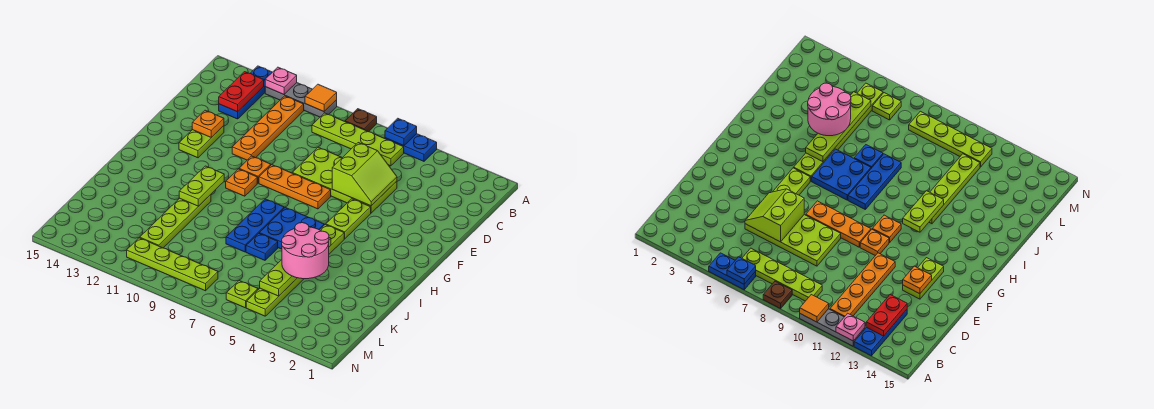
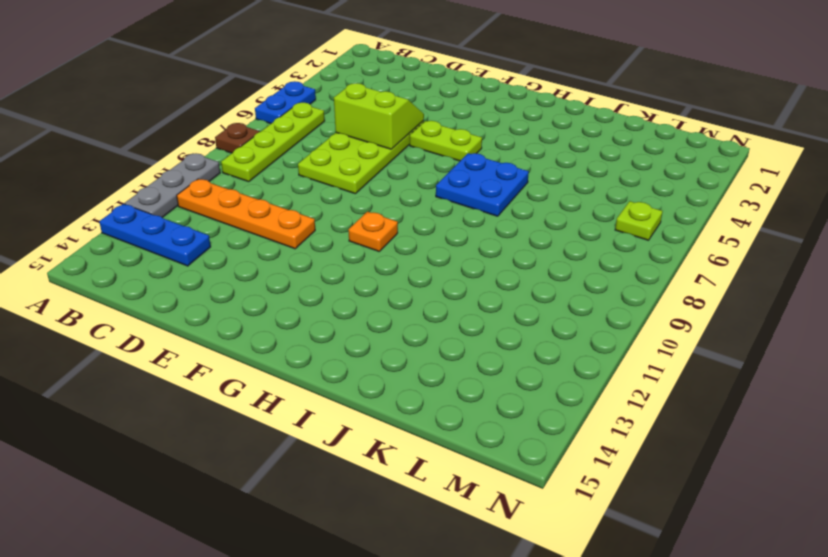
none -> lime 1x2 plate [179,126,224,158]
none -> orange 1x3 plate [259,165,331,209]
none -> orange 1x1 plate [239,156,271,183]

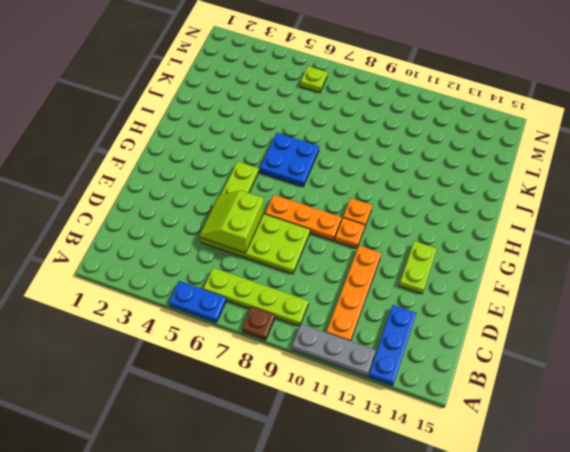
none -> lime 1x6 plate [246,224,344,316]
none -> blue 1x3 plate [226,199,284,252]
none -> lime 1x4 plate [140,195,211,248]

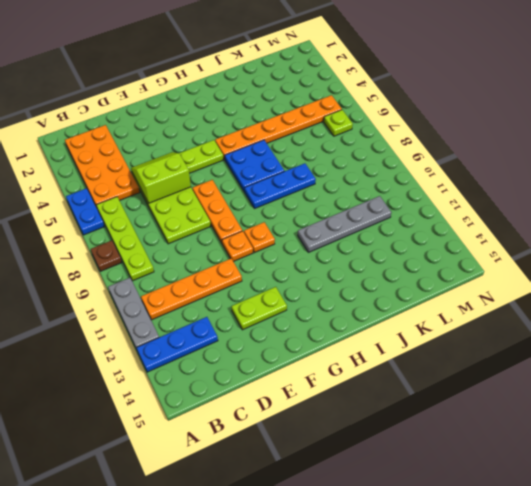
orange 2x4 plate [65,125,140,207] -> none
orange 1x6 plate [215,95,342,159] -> lime 1x6 plate [246,224,344,316]
grey 1x4 plate [298,196,391,252] -> lime 1x4 plate [140,195,211,248]
none -> blue 1x1 plate [246,233,278,260]
none -> lime 1x4 plate [127,238,218,291]
none -> blue 1x1 plate [385,118,417,146]

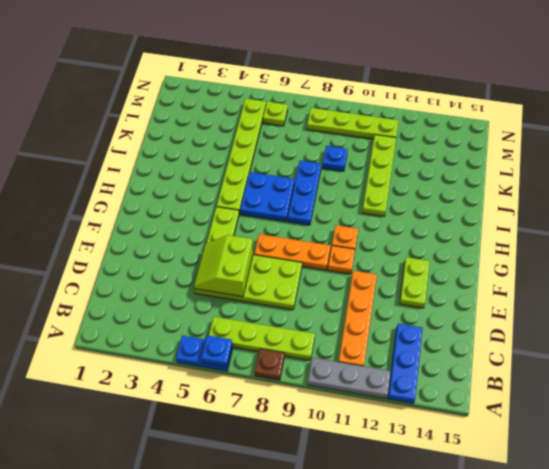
blue 1x1 plate [322,146,348,171] -> blue 1x1 plate moved to [246,233,278,260]
none -> orange 1x1 tile [305,84,337,112]
none -> pink 1x1 plate [265,67,297,94]
none -> red 1x2 plate [219,72,264,112]

